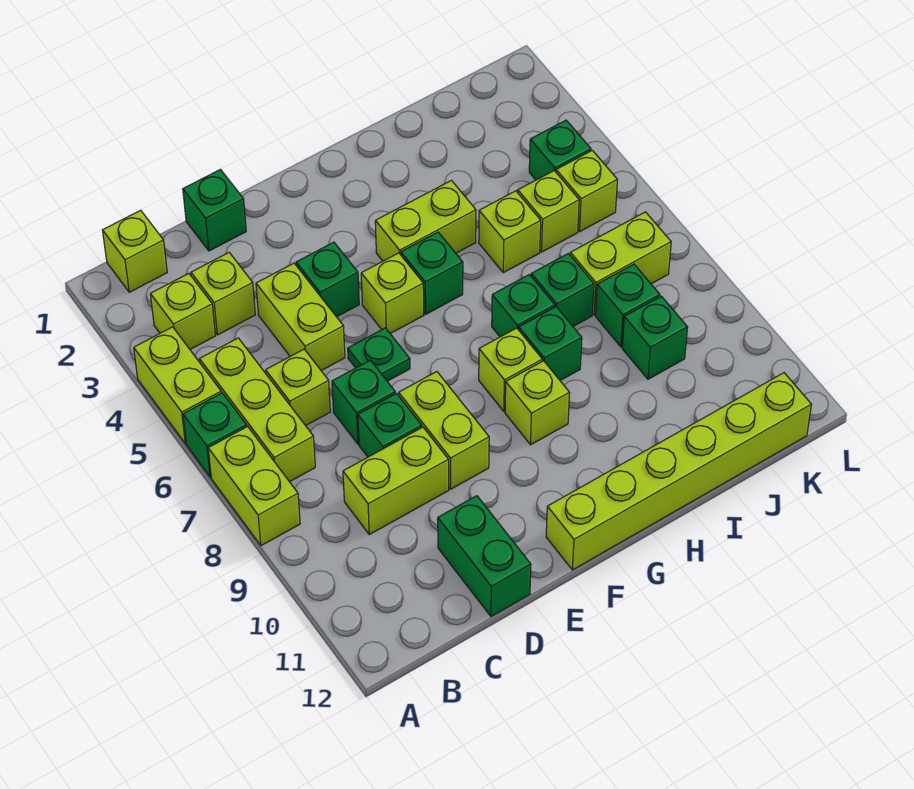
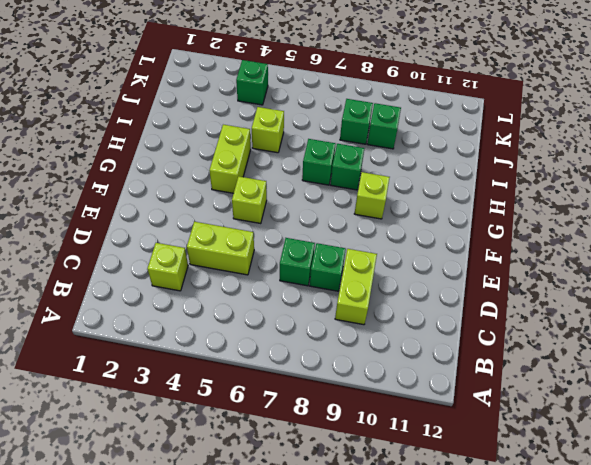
none -> lime 1x2 brick [134,327,221,444]
none -> green 1x1 brick [183,393,247,477]
none -> lime 1x2 brick [208,426,300,546]
none -> lime 1x1 brick [102,210,167,292]

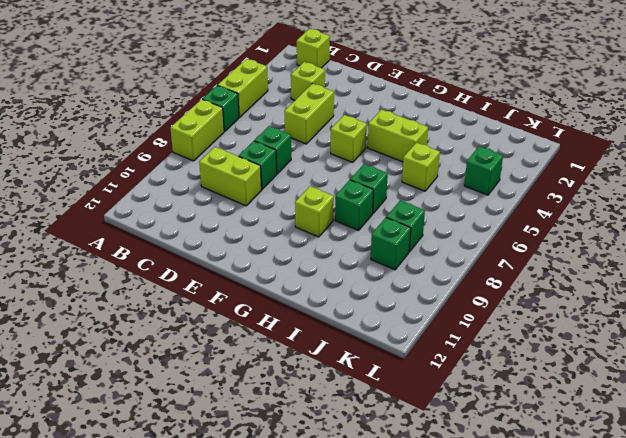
none -> lime 1x1 brick [150,273,215,349]
none -> lime 1x3 brick [199,338,315,482]
none -> lime 1x1 brick [266,349,330,426]
none -> green 1x1 brick [183,170,246,251]

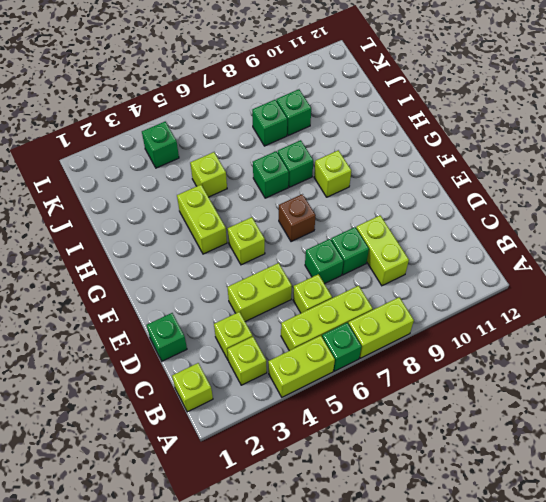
brown 1x1 brick [279,194,316,242] -> none
none -> green 1x2 brick [438,496,531,616]
none -> green 1x1 brick [296,242,359,317]
none -> green 1x1 plate [348,328,410,381]
none -> lime 1x2 brick [399,372,489,489]

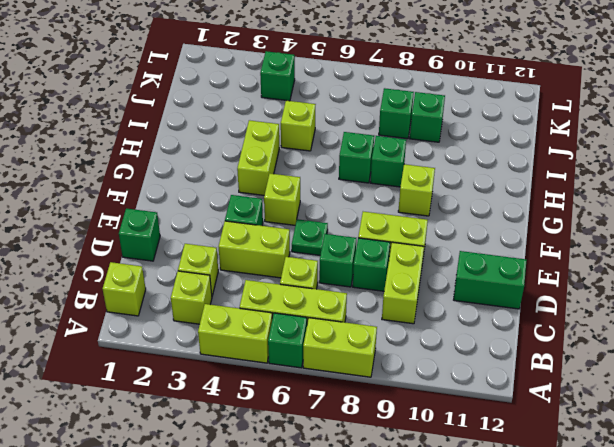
none -> lime 1x6 brick [546,373,811,570]
none -> green 1x1 brick [401,232,463,314]
none -> lime 1x1 brick [479,328,542,411]
none -> green 1x1 brick [531,254,594,326]

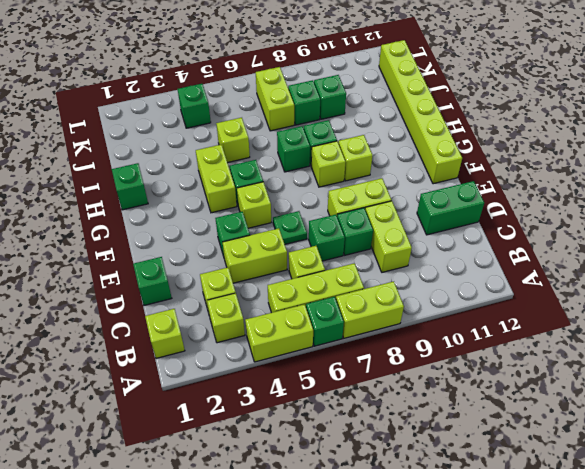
green 1x1 brick [112,163,148,210] -> green 1x1 brick moved to [531,254,594,326]
none -> lime 1x1 brick [518,171,579,252]
none -> lime 1x1 brick [556,150,617,231]

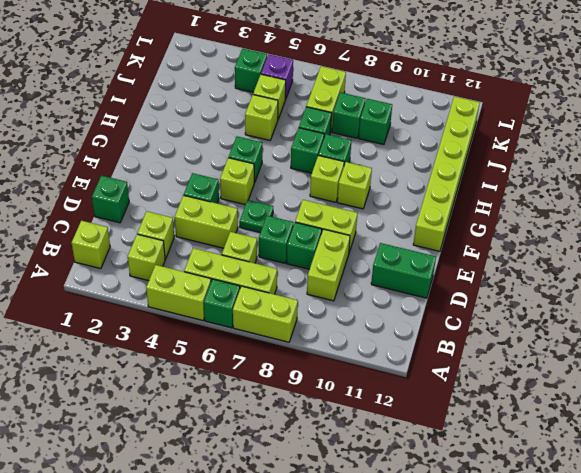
purple 1x1 brick [261,54,293,99] -> lime 1x1 brick [556,150,617,231]
none -> lime 1x2 brick [375,181,476,261]

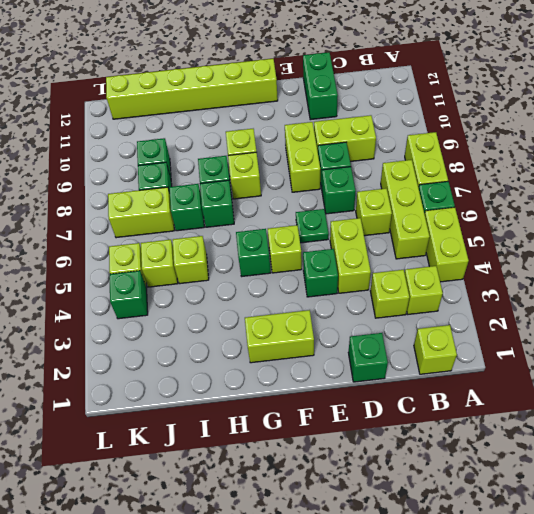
lime 1x2 brick [245,310,314,363] -> lime 1x2 brick moved to [375,181,476,261]

